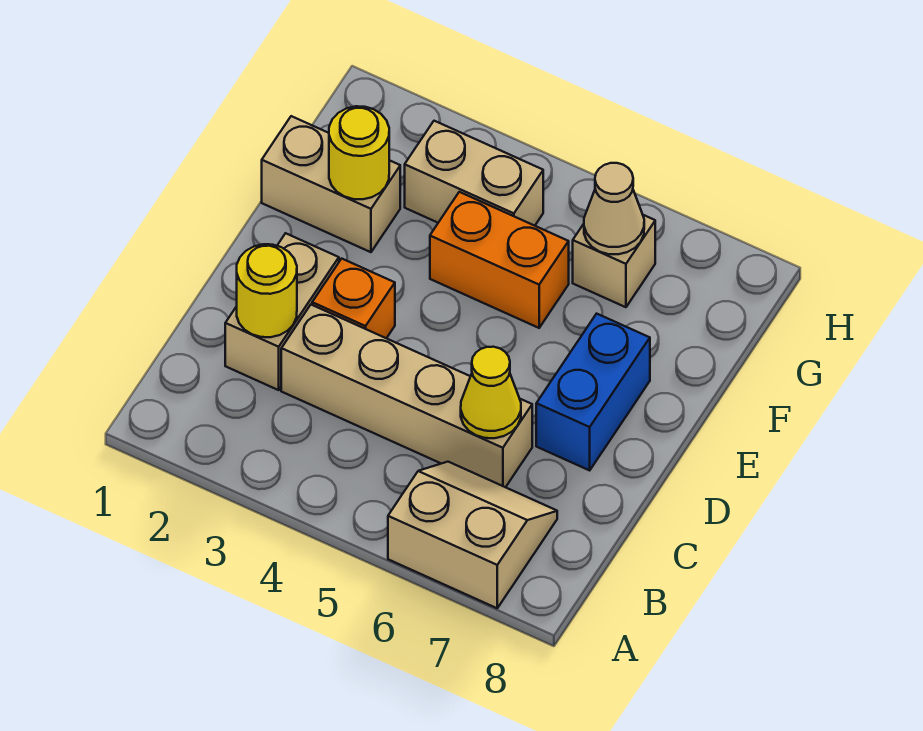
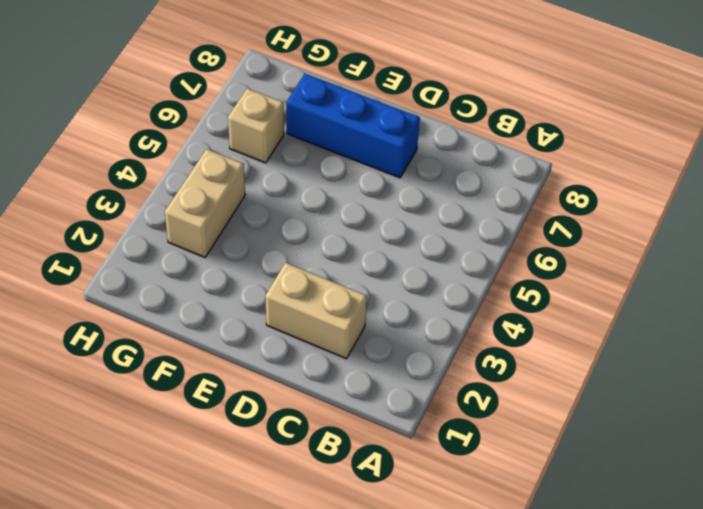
blue 1x3 brick [286,74,420,178] -> blue 1x2 brick [536,314,650,470]
none -> tan 2x2 slope [388,462,557,608]
none -> tan 1x4 brick [281,305,532,487]
none -> orange 1x1 brick [312,259,395,338]

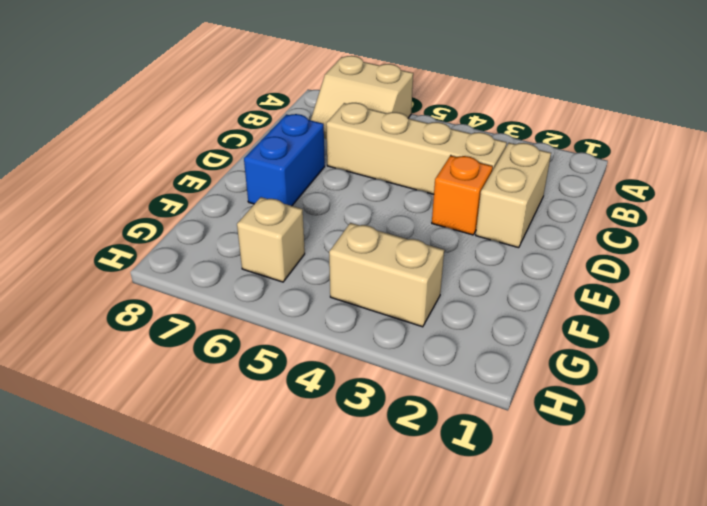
none -> tan 1x2 brick [262,116,400,252]
none -> orange 1x2 brick [430,192,569,328]
none -> yellow 1x1 round brick [237,244,297,337]

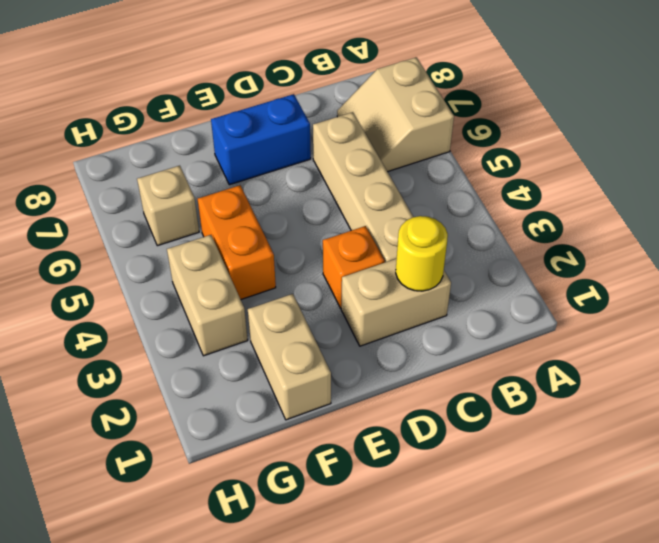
none -> yellow 1x1 cone [461,347,521,438]
none -> yellow 1x1 round brick [329,106,389,199]
none -> tan 1x1 cone [584,163,644,254]

